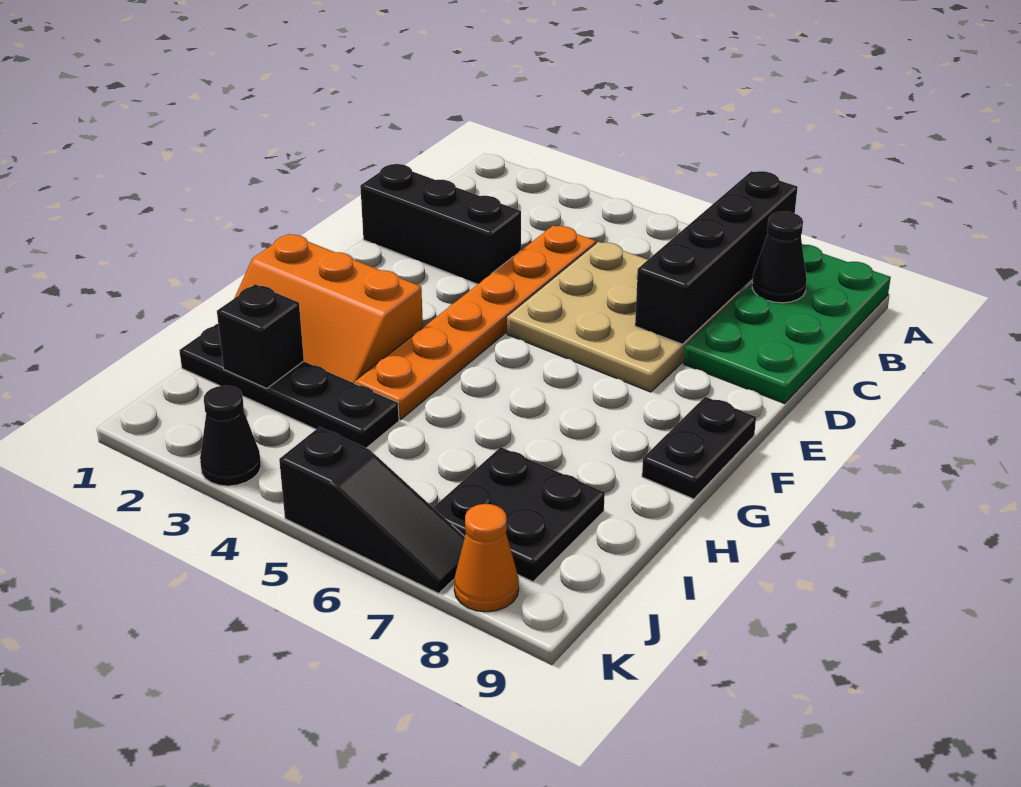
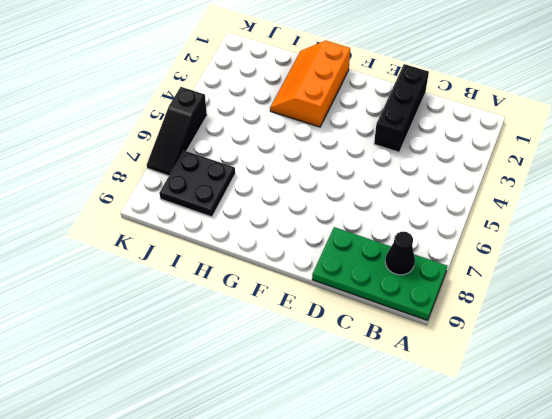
none -> orange 1x6 plate [354,225,596,419]
none -> tan 3x3 plate [507,242,738,392]
none -> black 1x2 plate [642,397,756,499]

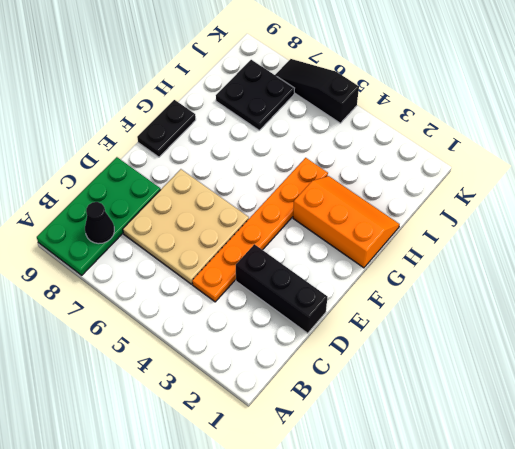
none -> black 1x4 plate [179,324,399,448]
none -> black 1x1 cone [200,386,261,486]
none -> orange 1x1 cone [454,504,519,612]

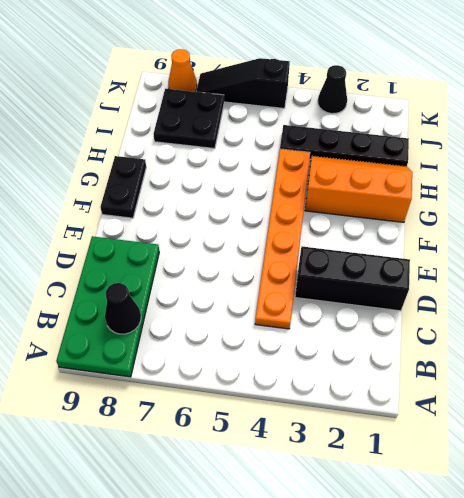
none -> tan 3x3 plate [507,242,738,392]
none -> black 1x4 brick [635,171,798,344]
none -> black 1x1 brick [217,284,304,388]

